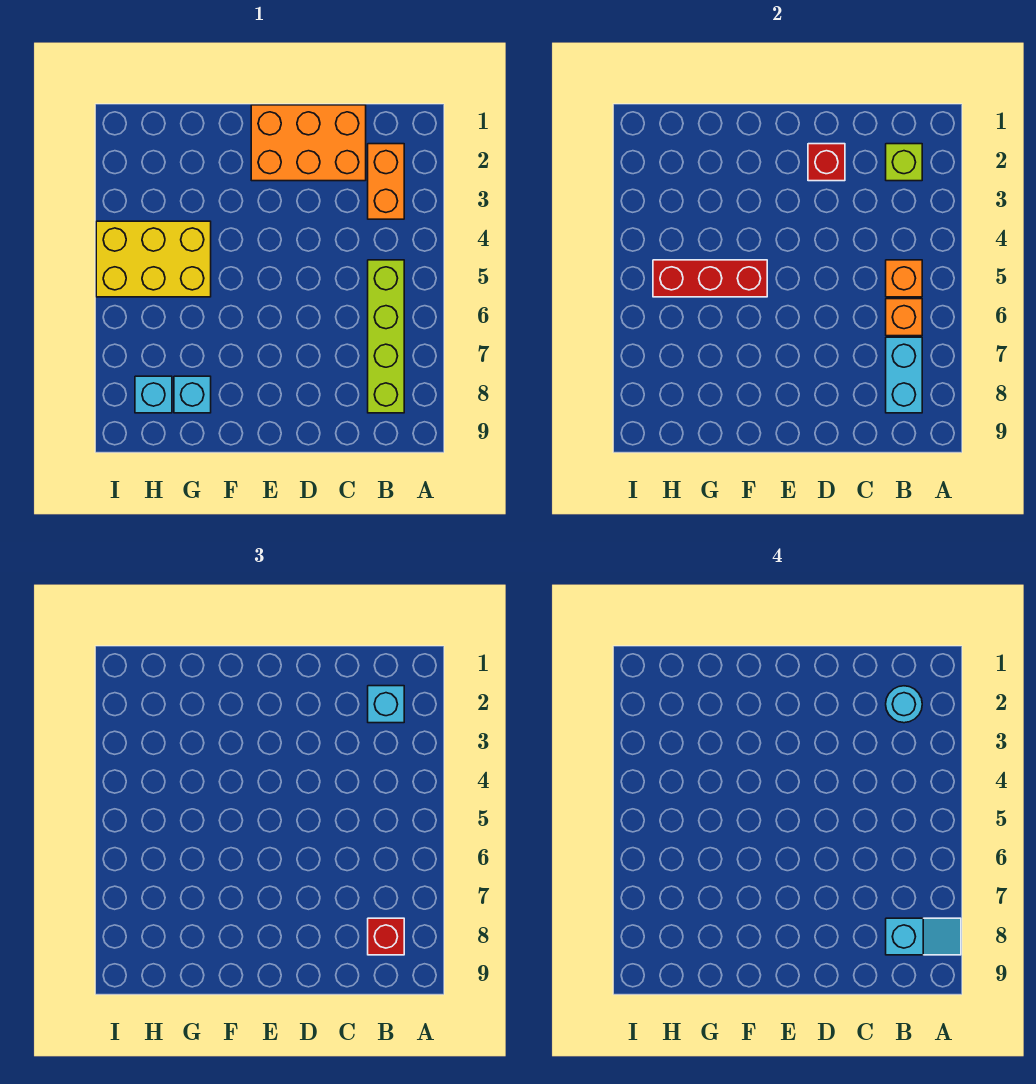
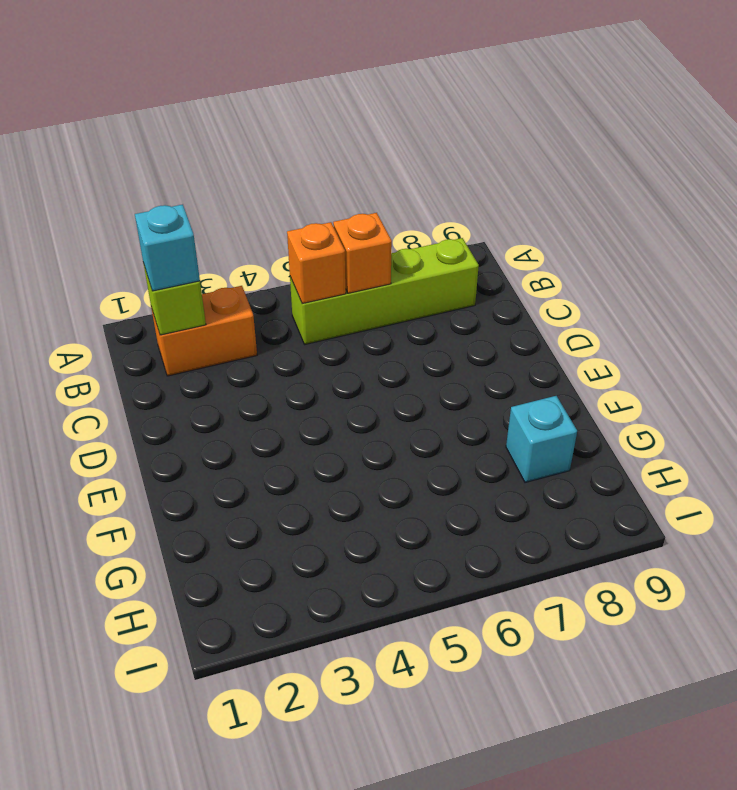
none -> orange 2x3 brick [251,105,366,181]
none -> yellow 2x3 brick [96,221,211,297]
none -> cyan 1x1 brick [135,376,172,413]

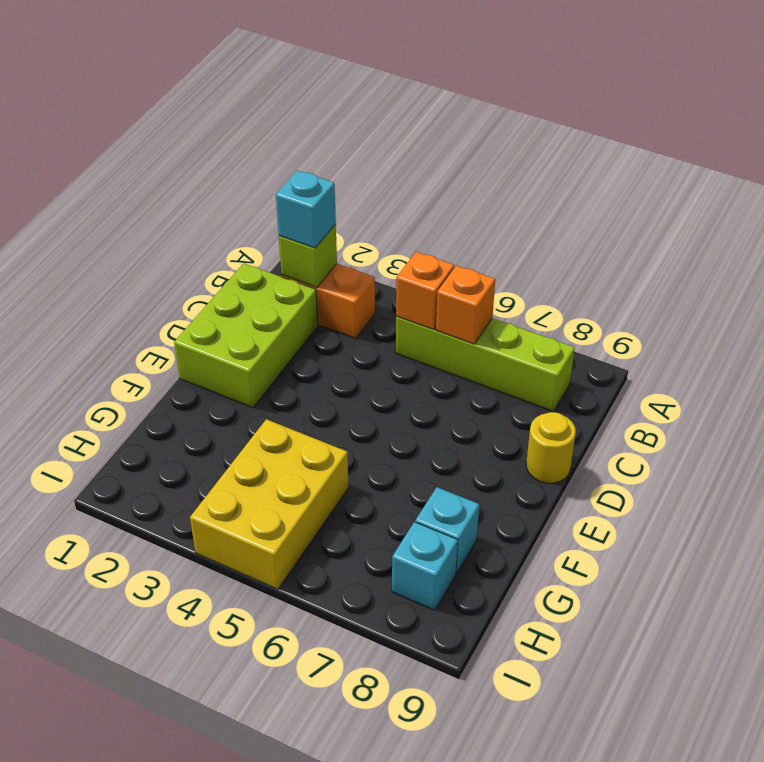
lime 2x3 brick [174,263,318,408] -> orange 2x3 brick [251,105,366,181]
yellow 1x1 round brick [526,412,576,483] -> none
none -> cyan 1x2 brick [886,337,922,413]
none -> red 1x1 brick [808,144,845,181]
none -> red 1x3 brick [653,260,767,297]

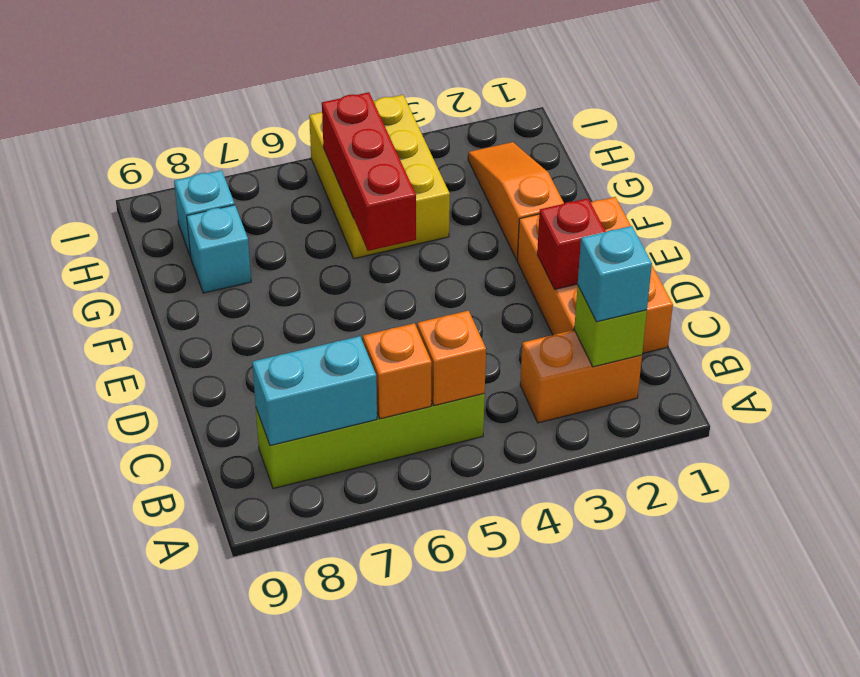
orange 1x3 slope [468,142,564,260] -> none
none -> red 1x1 brick [368,918,404,955]
none -> cyan 1x2 slope [886,918,961,955]
none -> cyan 1x1 round brick [886,686,922,723]

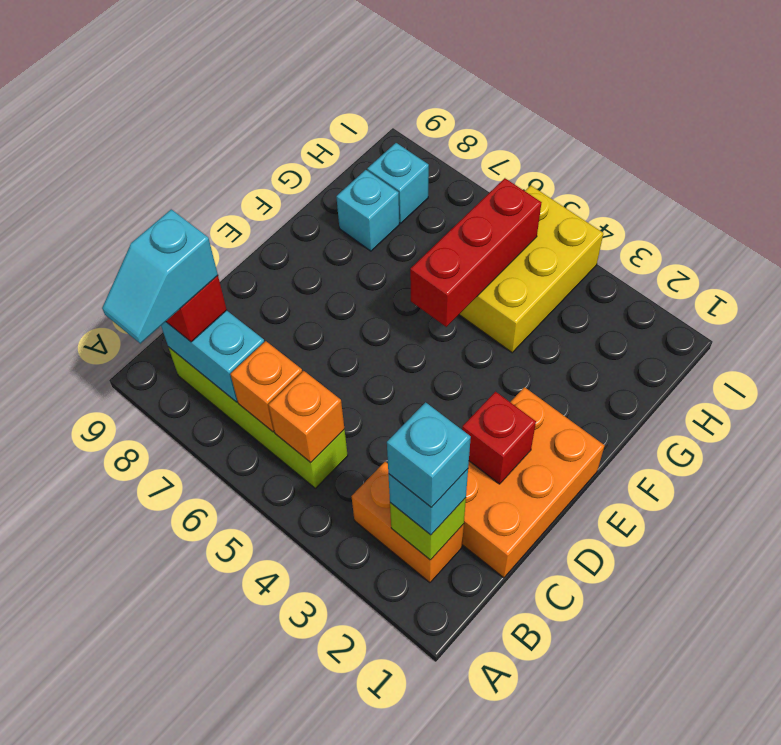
cyan 1x1 brick [387,402,471,508] -> cyan 1x1 round brick [886,686,922,723]

